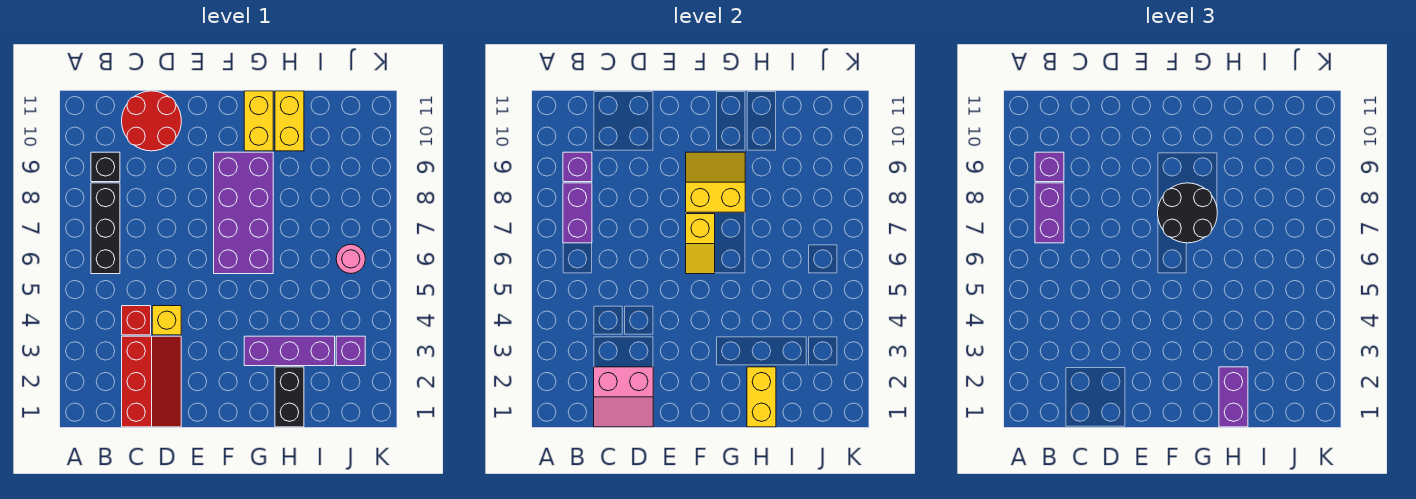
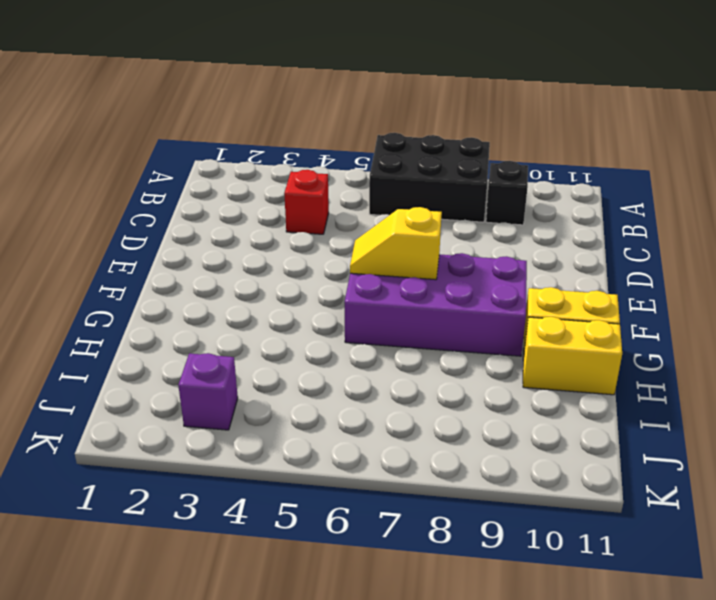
black 2x3 brick [369,133,490,222] -> black 1x3 brick [91,183,120,274]
none -> red 2x3 slope [122,336,181,427]
none -> red 2x2 round brick [122,91,181,151]
none -> yellow 1x1 brick [152,306,181,335]

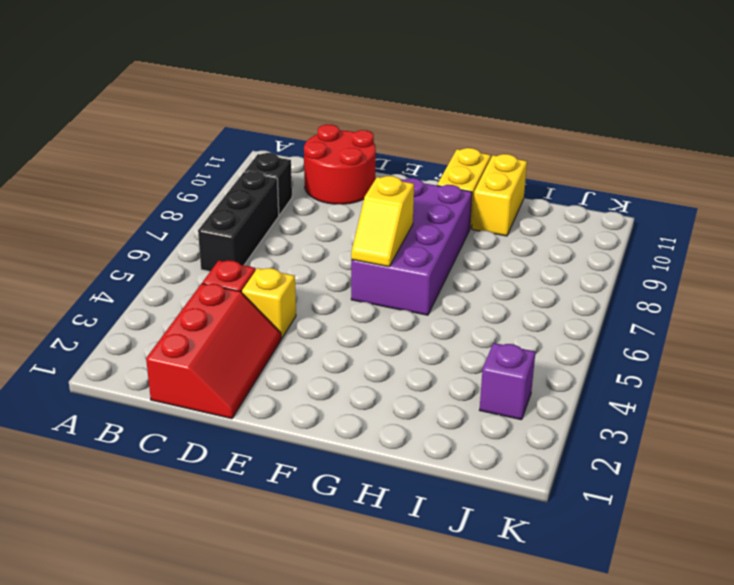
none -> purple 1x3 brick [244,336,335,366]
none -> black 1x2 brick [275,367,304,427]
none -> pink 1x1 round brick [336,244,365,274]

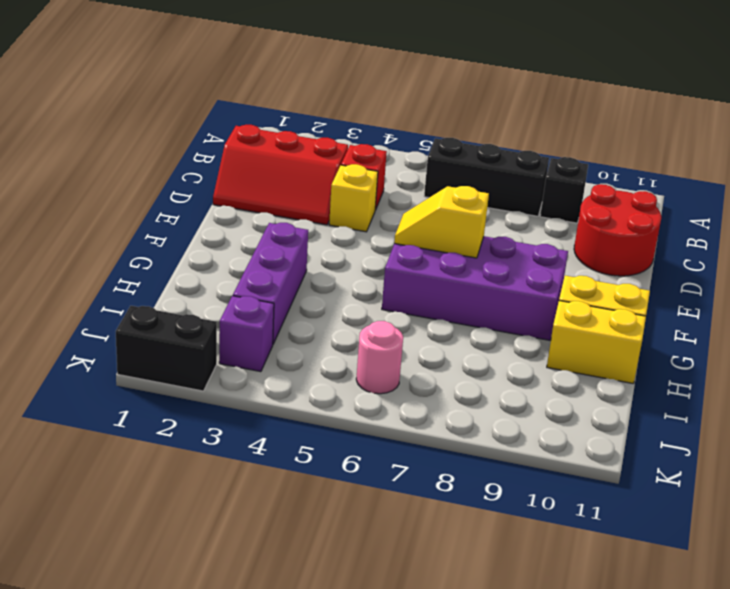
black 1x2 brick [116,306,217,391] -> black 1x2 brick moved to [275,367,304,427]
none -> purple 1x2 brick [563,183,592,243]
none -> purple 1x1 brick [563,152,592,182]
none -> pink 2x2 slope [594,367,653,427]

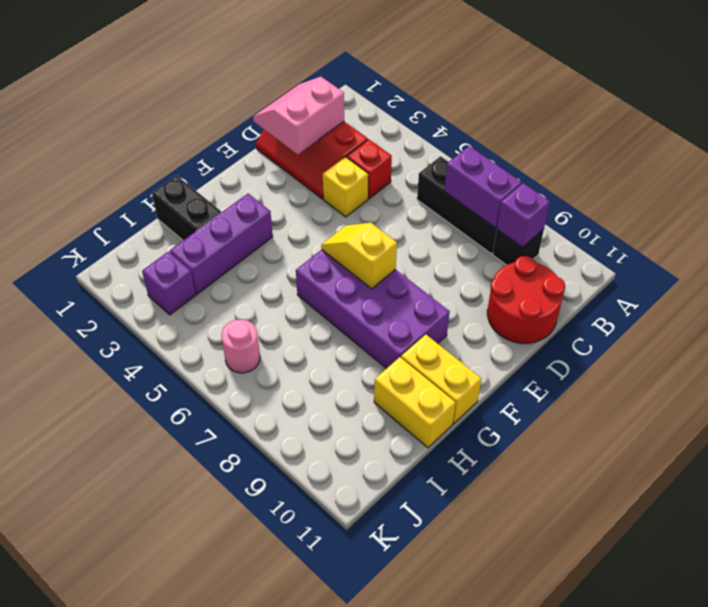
none -> yellow 2x2 slope [686,152,745,212]
none -> yellow 1x2 brick [747,367,776,427]
none -> purple 1x2 brick [1035,183,1064,243]

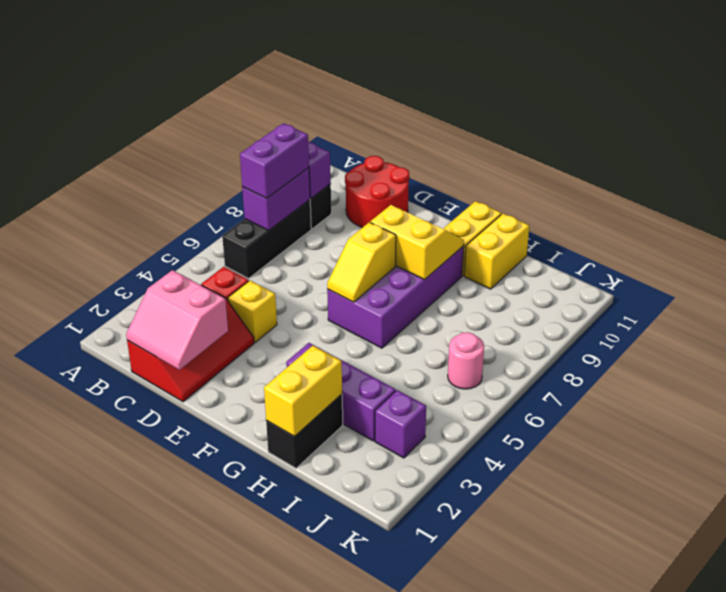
none -> purple 1x1 brick [1035,152,1064,182]
none -> black 2x2 round brick [1158,183,1217,243]
none -> purple 1x2 brick [1219,367,1248,427]

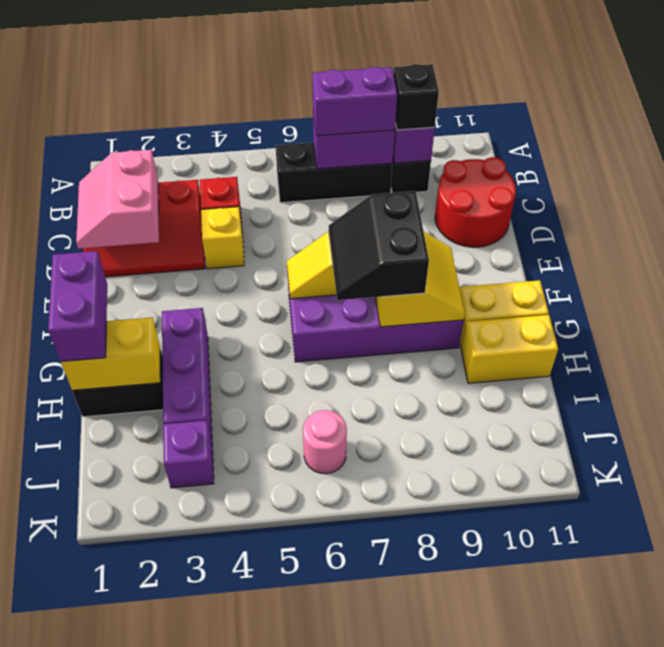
black 1x1 brick [394,64,439,130] -> purple 1x1 brick [1035,152,1064,182]
black 2x2 slope [329,191,429,300] -> black 2x2 round brick [1158,183,1217,243]
purple 1x2 brick [48,251,107,362] -> purple 1x2 brick turned to [1219,367,1248,427]

